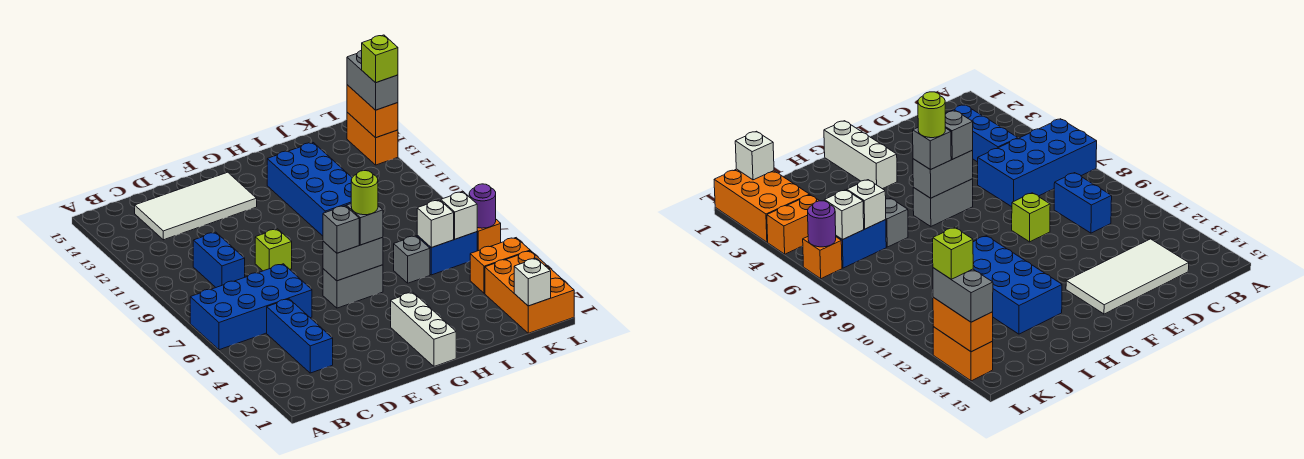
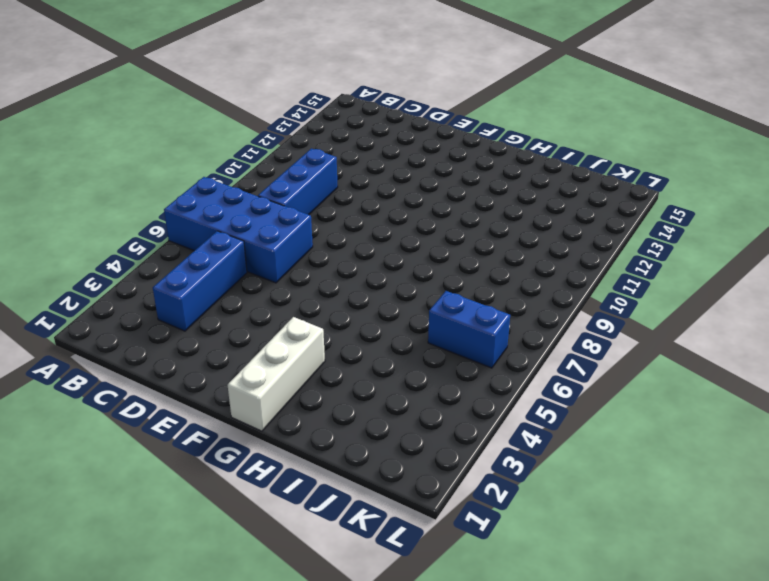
blue 1x3 brick [258,149,338,215] -> blue 1x2 brick [193,232,245,287]
none -> white 2x4 tile [135,172,257,240]
none -> lime 1x1 brick [255,229,292,271]
none -> grey 1x2 brick [323,265,383,308]

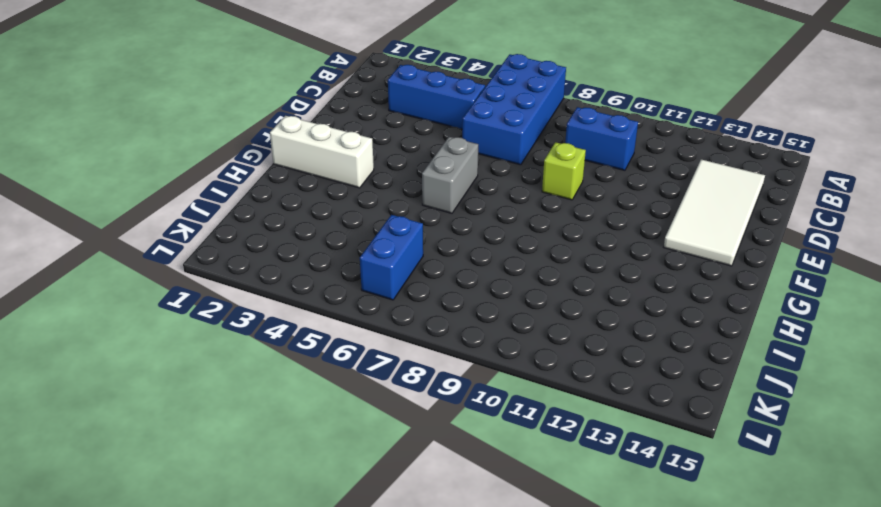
none -> blue 2x4 brick [267,143,352,236]
none -> grey 1x1 brick [394,236,430,283]
none -> orange 2x3 brick [485,251,574,333]

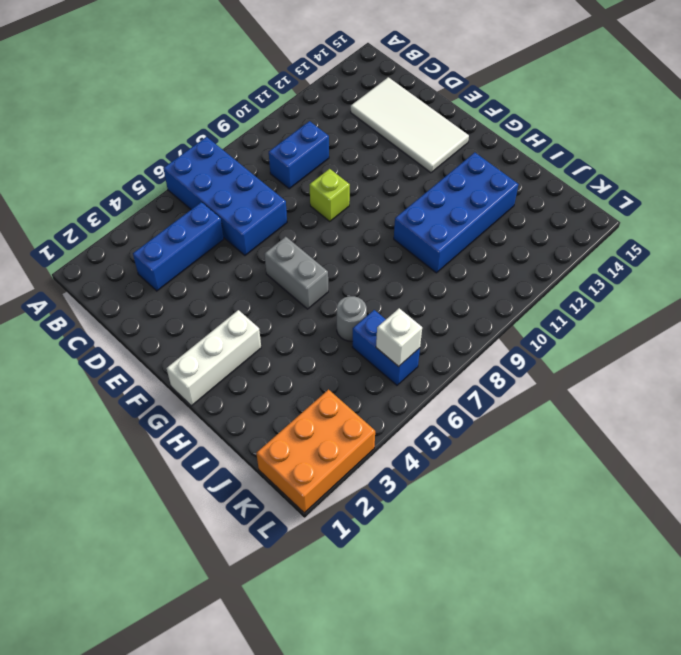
grey 1x1 round brick [337,296,367,341] -> grey 1x1 brick [394,236,430,283]
none -> orange 1x2 brick [470,238,530,293]
none -> orange 1x1 brick [477,220,501,251]
none -> orange 1x2 brick [347,112,398,165]

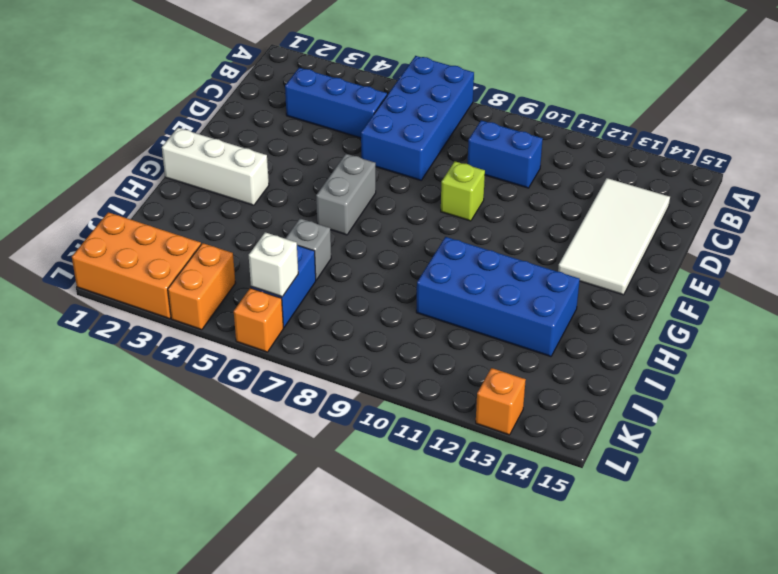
orange 1x1 brick [476,368,526,435] -> orange 1x2 brick [347,112,398,165]
none -> grey 1x2 brick [323,237,383,281]
none -> white 1x1 brick [417,200,454,248]
none -> white 1x1 brick [514,258,551,306]

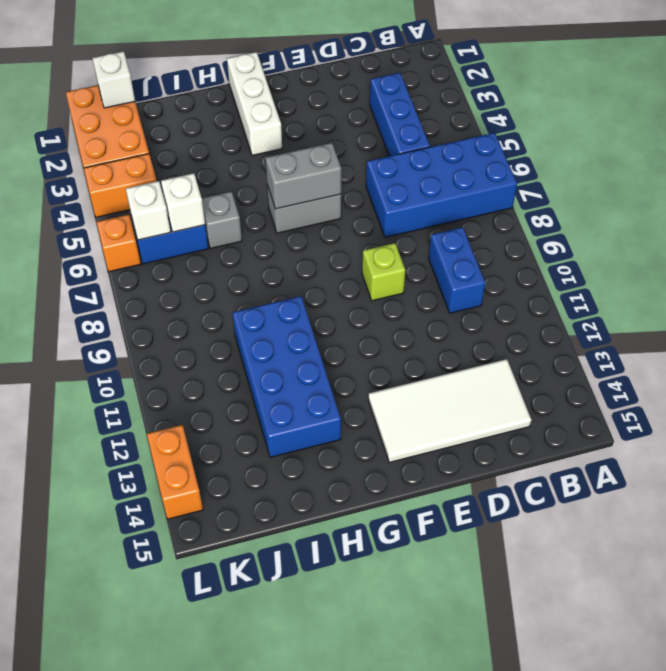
none -> purple 1x1 round brick [469,184,496,228]
none -> orange 1x2 brick [347,85,398,138]
none -> grey 1x1 brick [323,206,359,253]

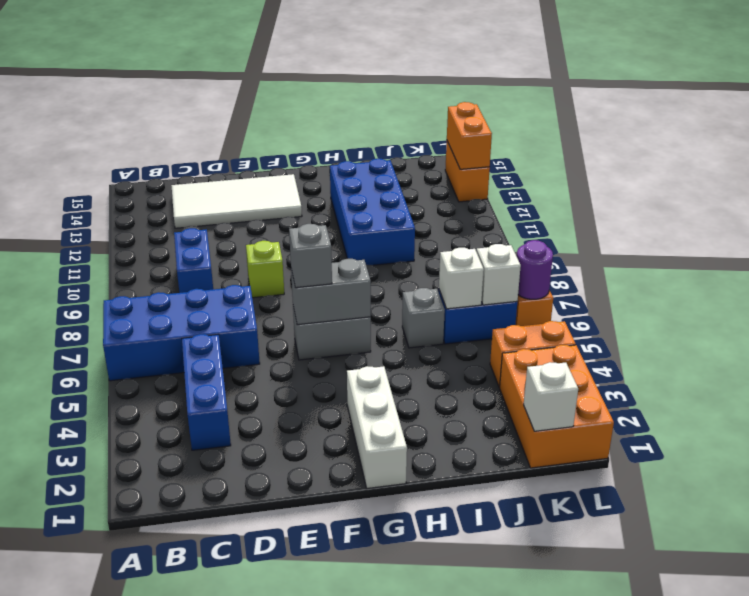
none -> grey 1x1 brick [346,204,383,245]
none -> grey 1x2 brick [347,50,398,110]
none -> lime 1x1 round brick [351,171,378,215]

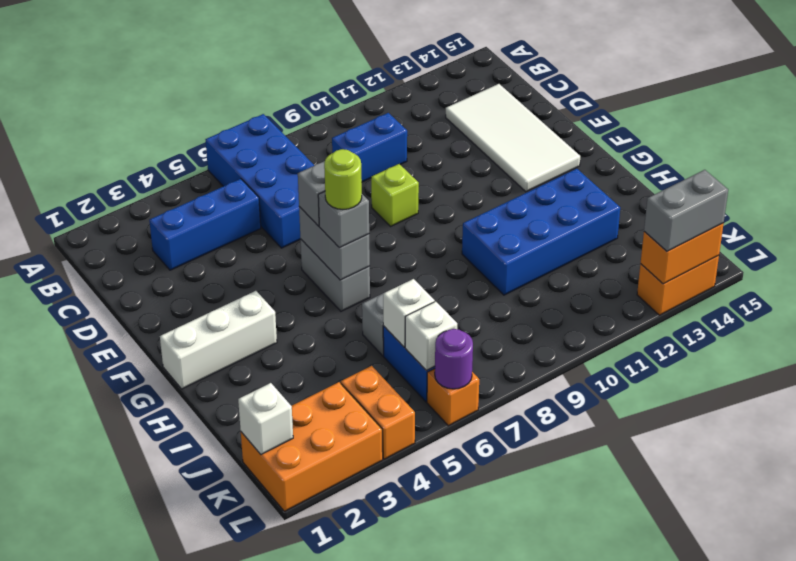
none -> lime 1x1 brick [362,35,398,83]

